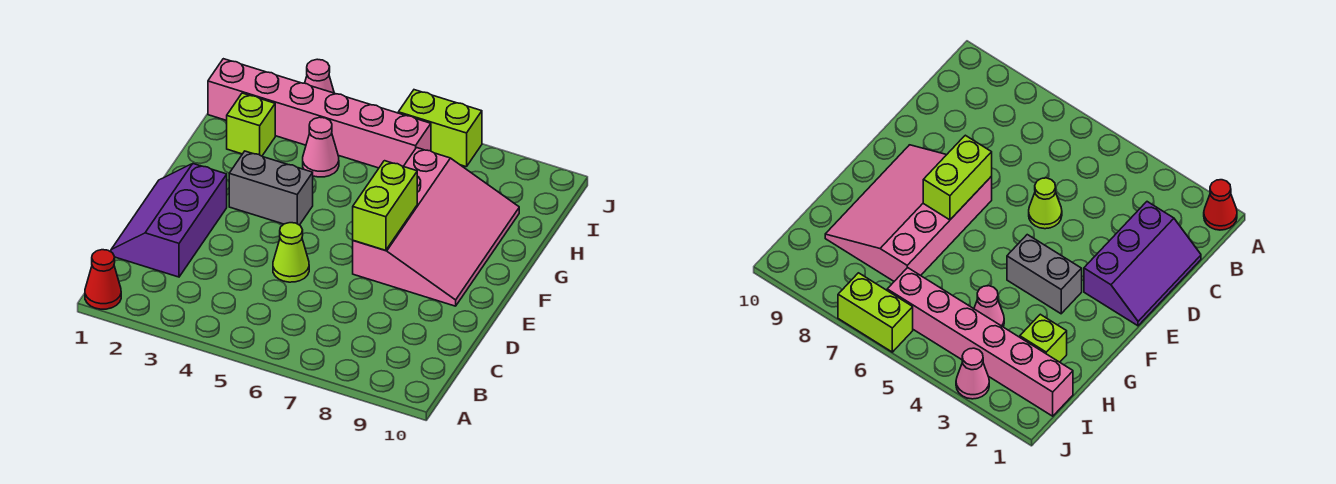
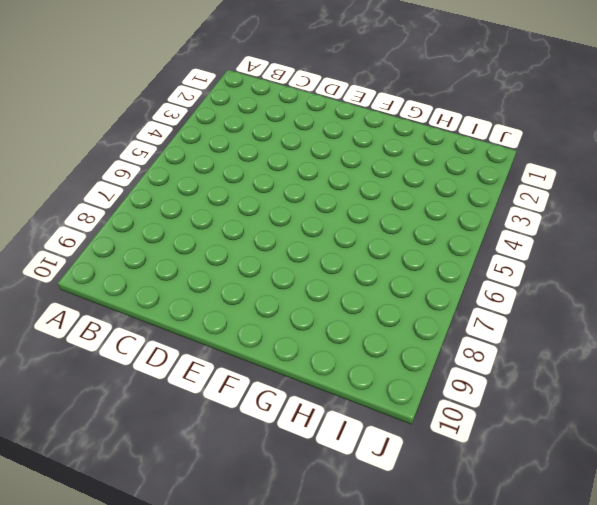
none -> red 1x1 cone [85,250,121,309]
none -> purple 2x3 slope [111,164,227,277]

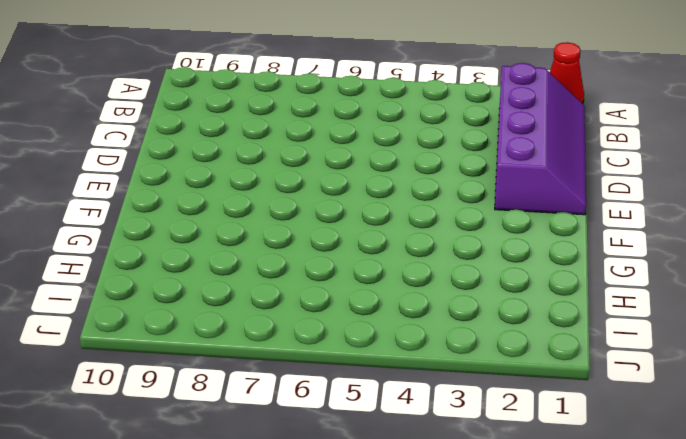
purple 2x4 slope [495,63,586,215] -> purple 2x3 slope [111,164,227,277]
none -> lime 1x1 cone [273,223,309,282]
none -> pink 3x4 slope [353,148,519,306]

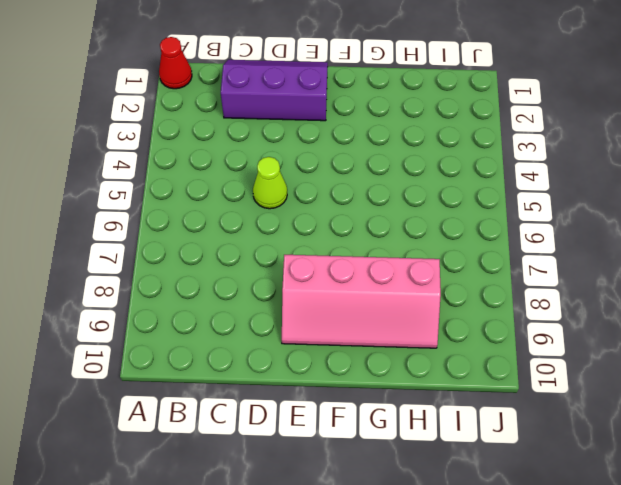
pink 2x4 slope [282,255,441,348] -> pink 3x4 slope [353,148,519,306]
none -> grey 1x2 brick [229,151,313,225]
none -> lime 1x1 brick [227,93,275,156]

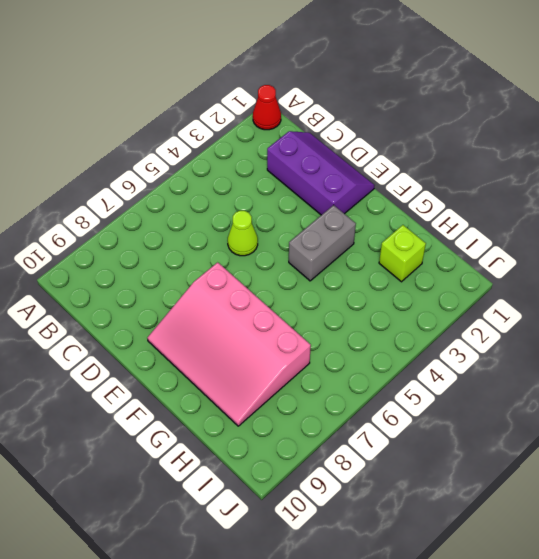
none -> pink 1x1 cone [303,117,339,177]
none -> pink 1x6 brick [208,59,431,168]

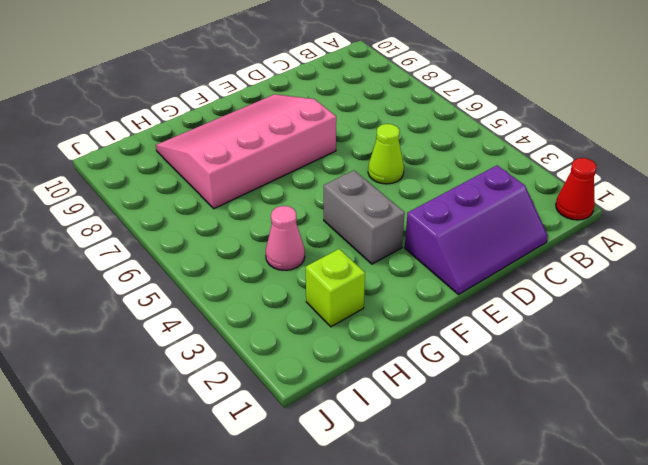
none -> pink 1x6 brick [208,59,431,168]
none -> pink 1x1 cone [305,59,334,93]

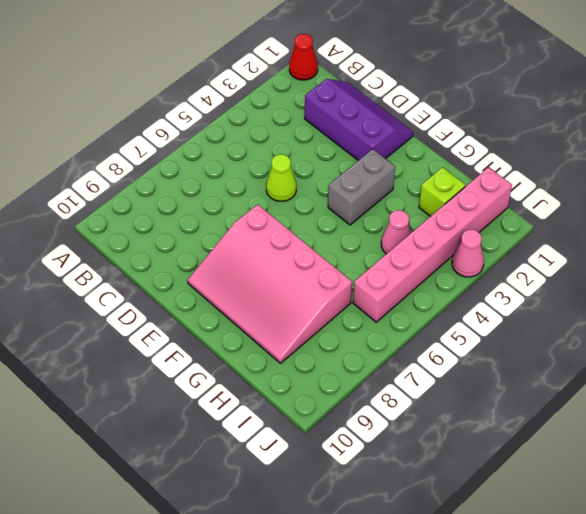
none -> lime 1x2 brick [398,90,482,167]
none -> lime 1x2 brick [353,161,417,251]

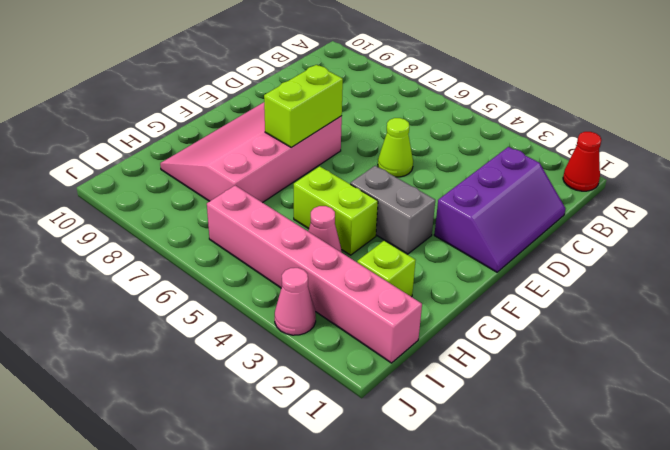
lime 1x2 brick [294,166,378,255] -> lime 1x2 brick moved to [398,90,482,167]

